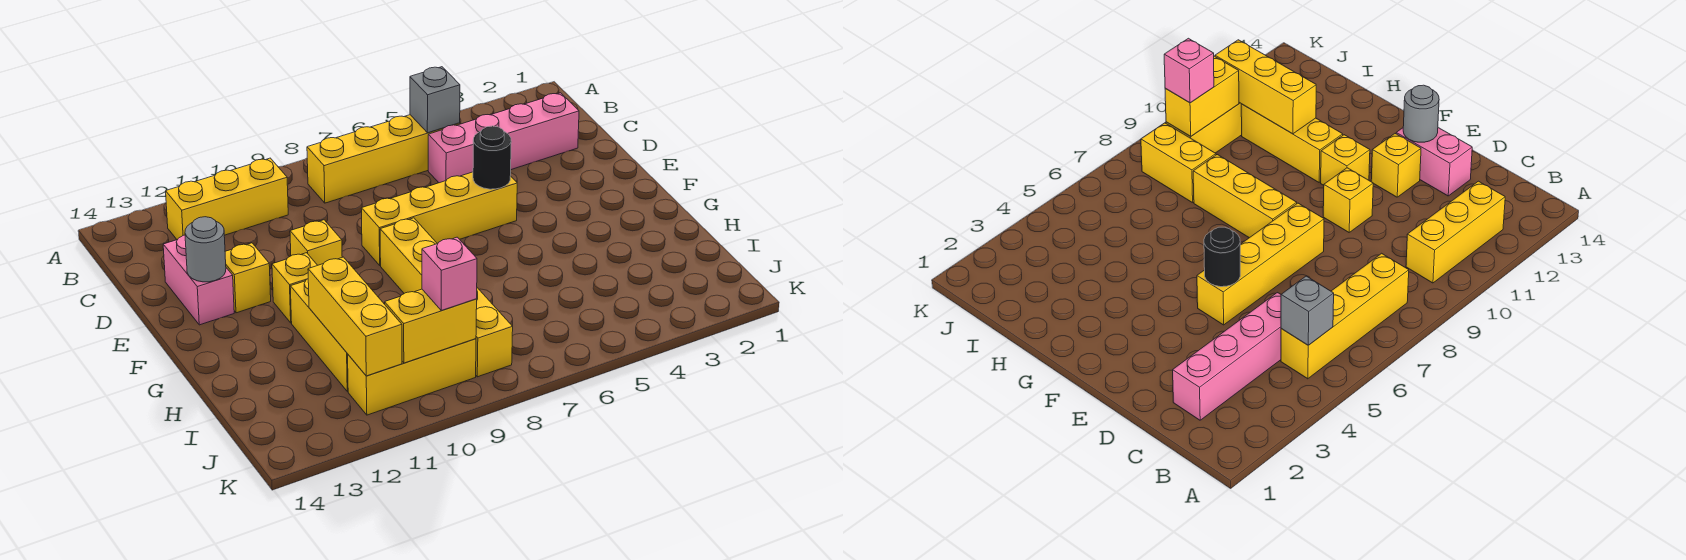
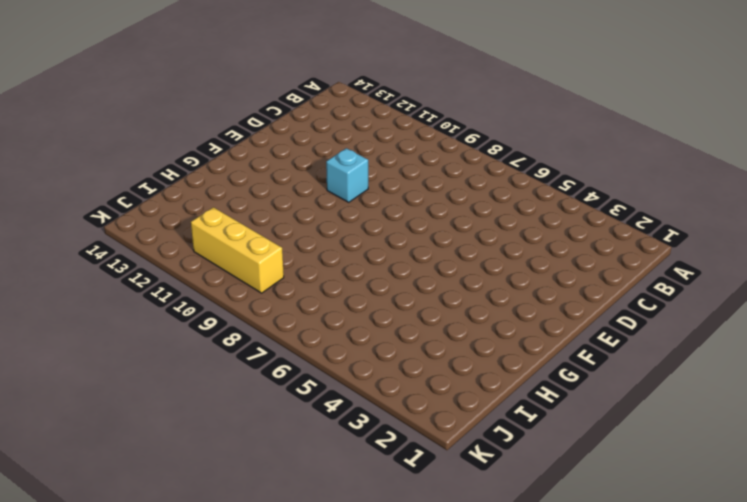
cyan 1x1 brick [326,148,368,202] -> yellow 1x1 brick [290,220,342,265]
none -> yellow 1x4 brick [307,115,460,203]
none -> yellow 1x3 brick [166,158,288,240]
none -> pink 1x4 brick [428,93,579,183]

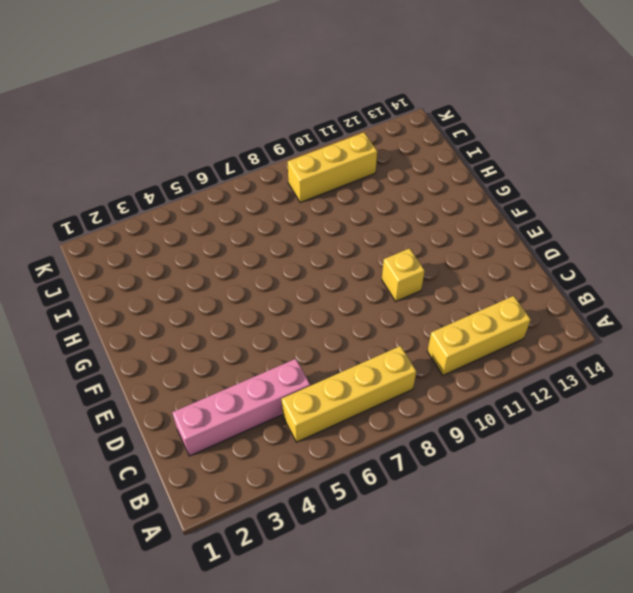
none -> pink 1x2 brick [163,235,234,325]
none -> yellow 1x4 brick [361,172,517,265]
none -> yellow 1x1 brick [225,243,271,313]

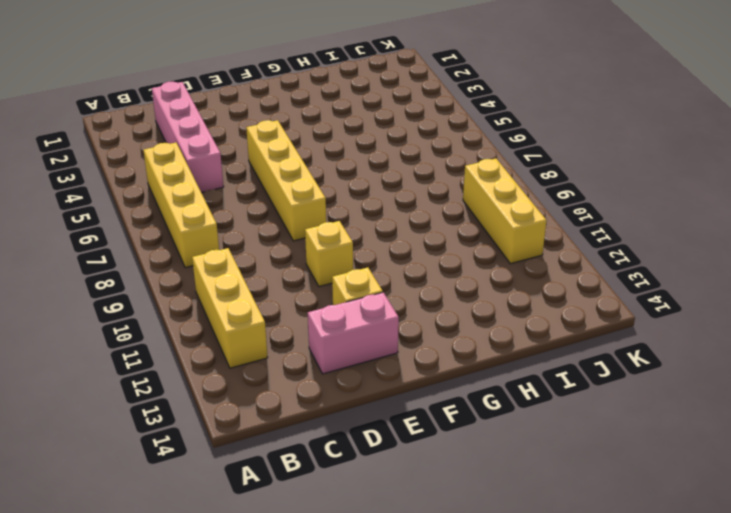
none -> yellow 1x3 brick [380,218,437,293]
none -> yellow 1x1 brick [272,253,317,323]
none -> yellow 1x3 brick [290,279,348,391]

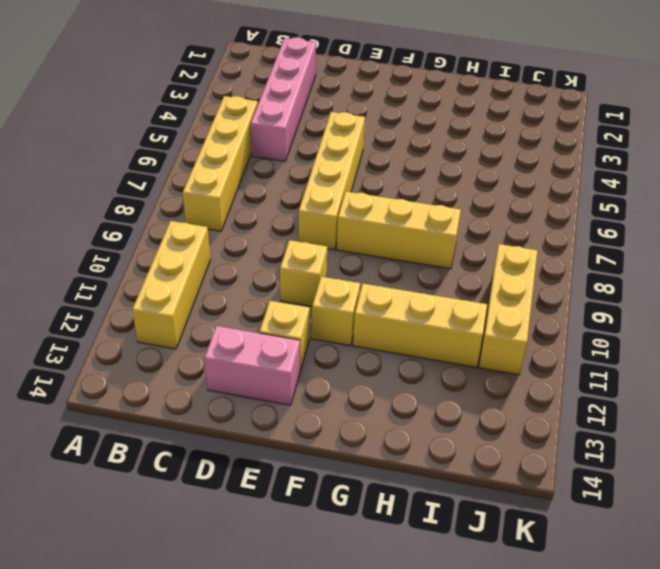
none -> yellow 1x2 brick [476,288,513,377]
none -> grey 1x1 brick [410,67,460,133]
none -> black 1x1 round brick [473,126,511,189]

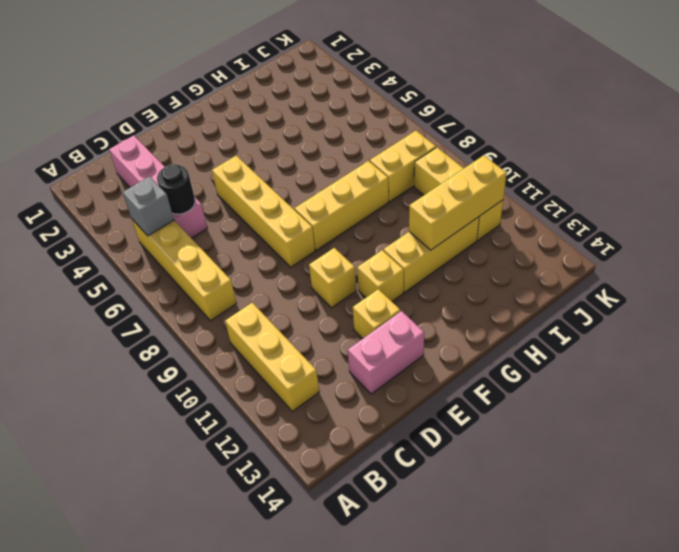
black 1x1 round brick [157,164,195,214] -> black 1x1 round brick moved to [473,126,511,189]
none -> grey 1x1 round brick [185,217,226,282]
none -> yellow 1x2 brick [385,289,477,363]
none -> pink 1x1 brick [422,237,477,310]

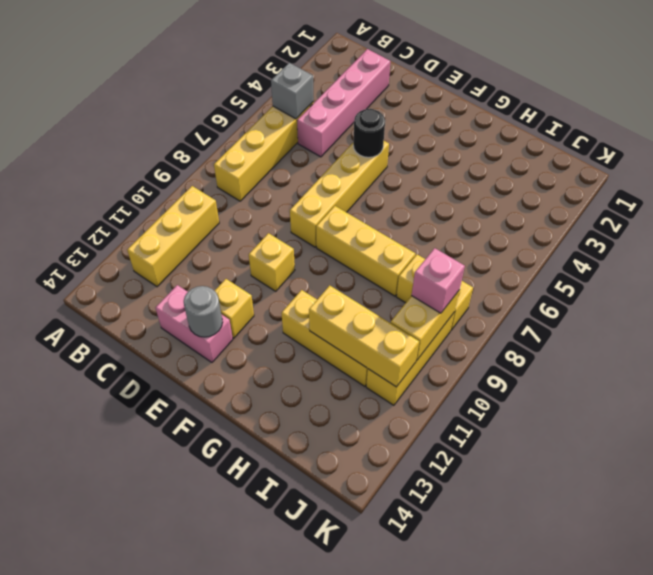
none -> yellow 1x1 brick [272,253,317,323]

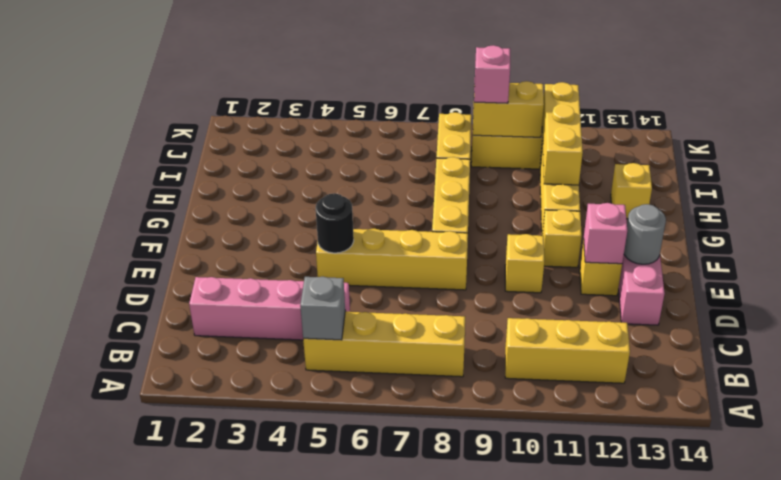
pink 1x1 brick [584,203,627,264] -> none
yellow 1x1 brick [611,163,652,219] -> none

